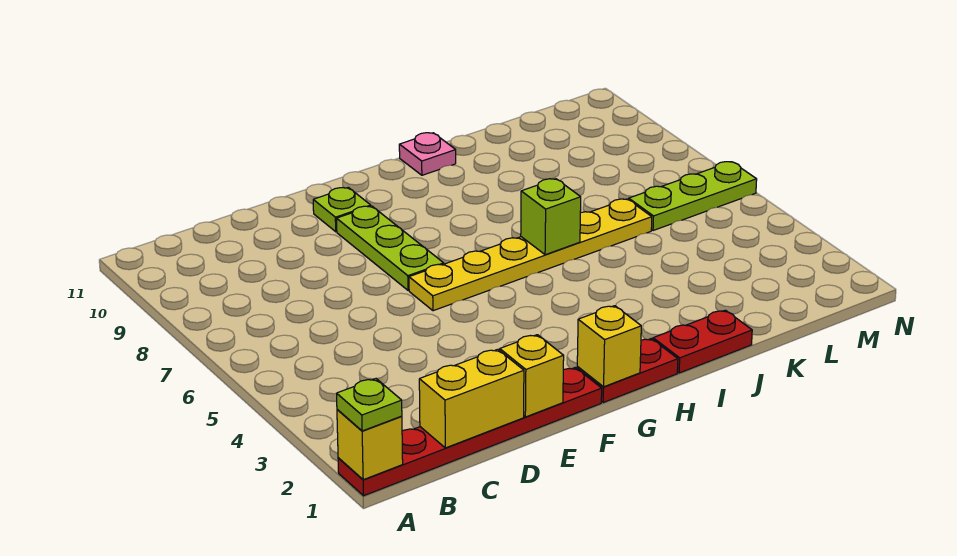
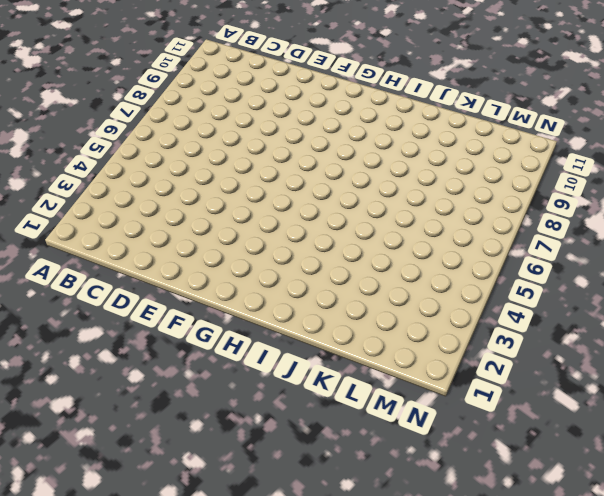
none -> red 1x6 plate [338,367,602,496]
none -> yellow 1x6 plate [409,199,652,311]
none -> lime 1x3 plate [337,206,444,290]

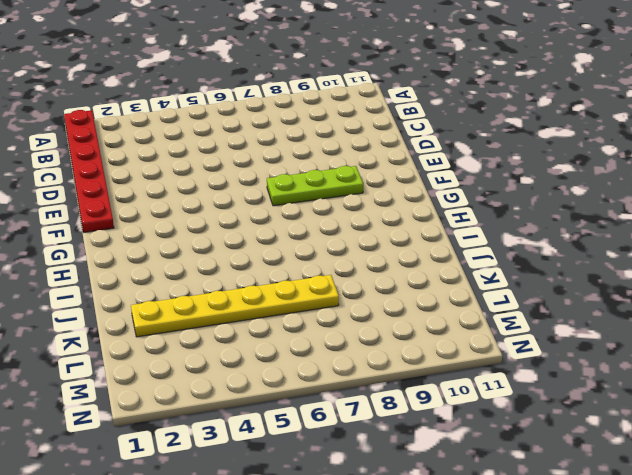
yellow 1x6 plate [131,275,339,337] -> yellow 1x6 plate turned to [409,199,652,311]
none -> lime 1x1 plate [313,187,371,232]
none -> red 1x2 plate [577,339,678,402]
none -> red 1x2 plate [653,310,752,373]

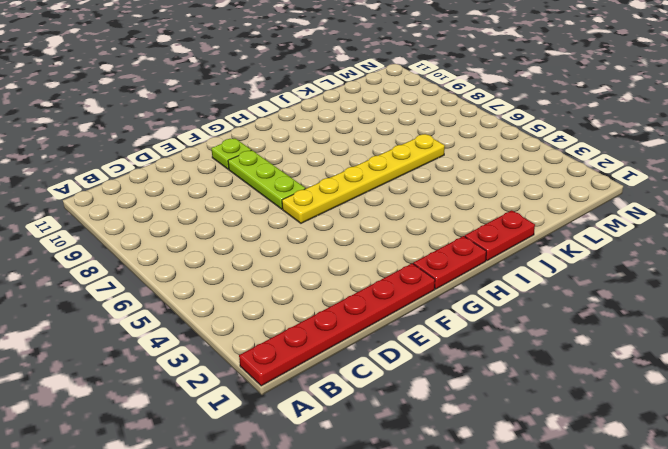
none -> pink 1x1 plate [399,133,456,175]
none -> lime 1x3 plate [629,162,757,231]
none -> yellow 1x1 brick [337,409,403,480]

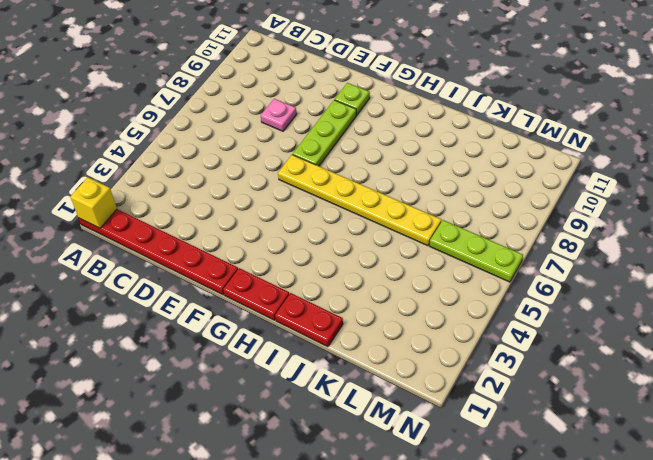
pink 1x1 plate [261,99,297,131] -> pink 1x1 plate moved to [399,133,456,175]
none -> yellow 1x2 brick [419,349,524,448]
none -> yellow 1x1 brick [500,335,564,417]
none -> yellow 1x1 brick [577,306,641,387]

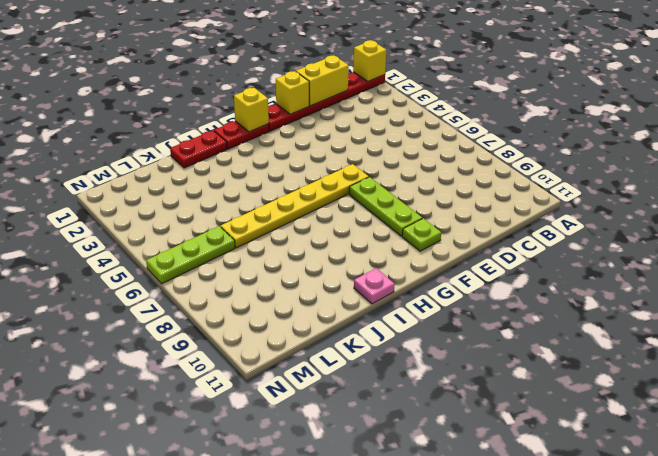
none -> lime 1x1 brick [521,179,581,255]
none -> lime 1x1 plate [337,379,402,431]

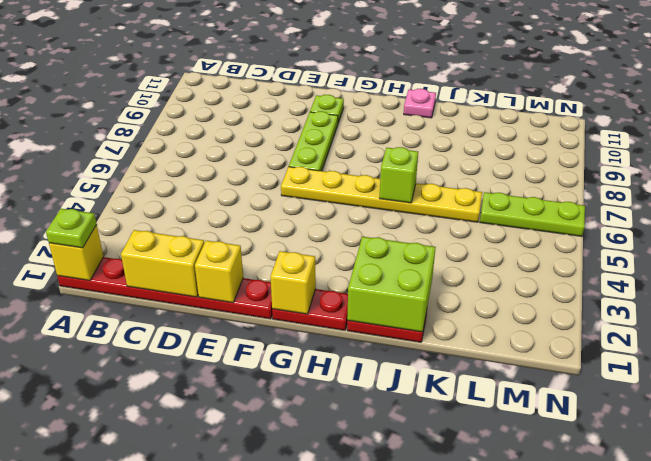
lime 2x2 brick [347,237,436,332] -> none

